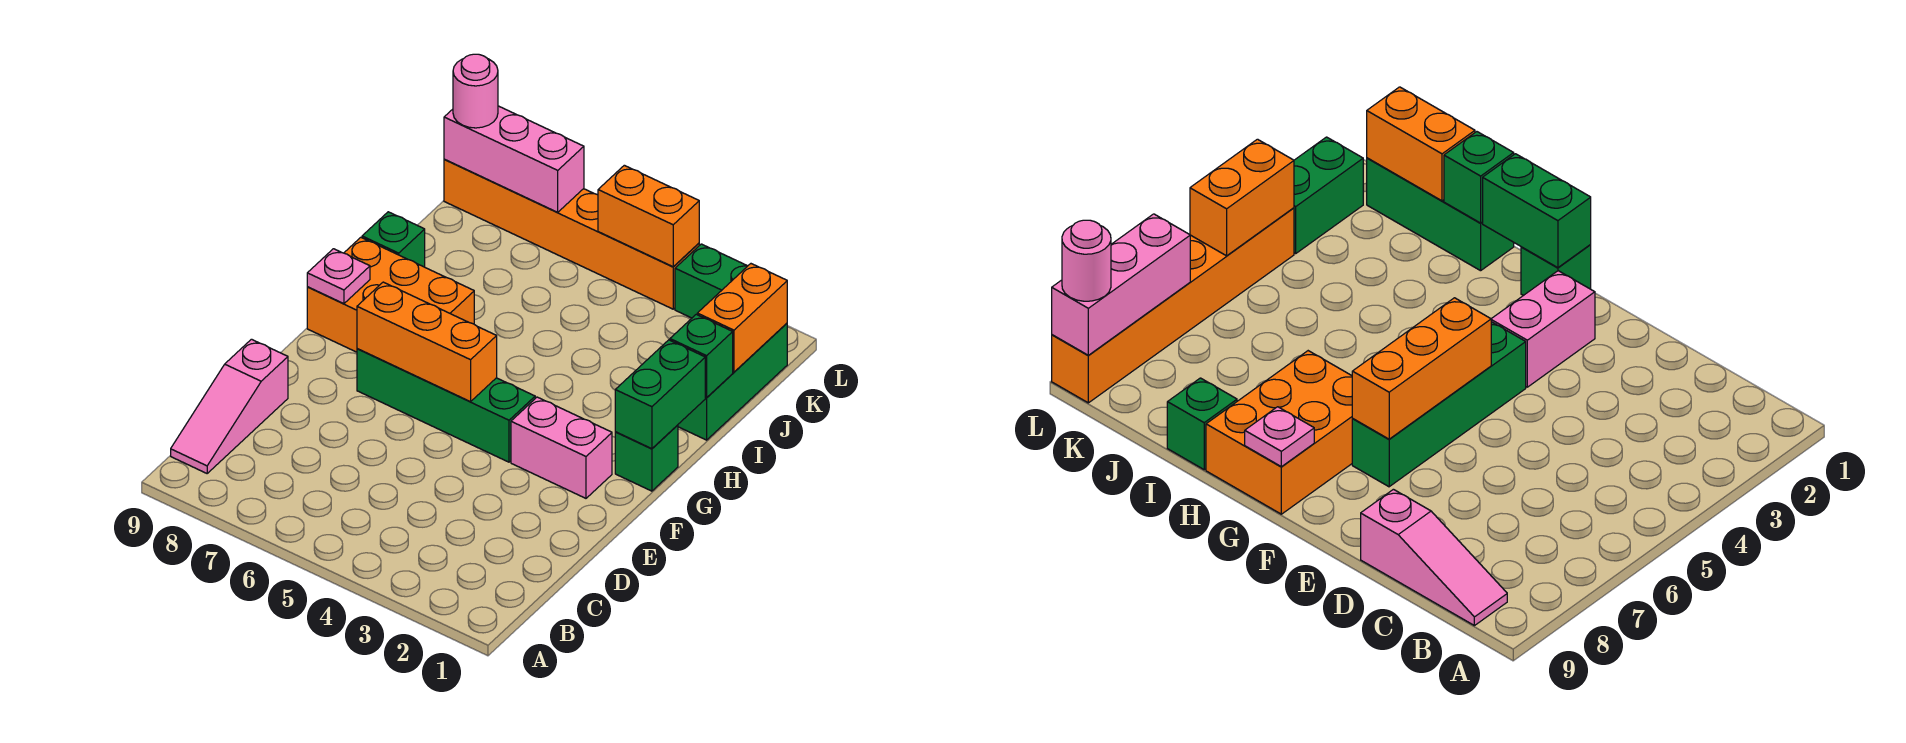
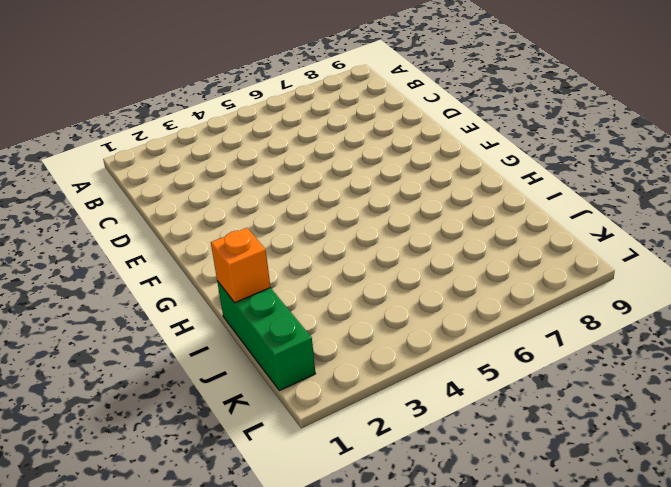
orange 1x1 brick [211,228,271,303] -> green 1x1 brick [670,314,733,398]
none -> pink 1x3 slope [171,339,288,473]
none -> pink 1x2 brick [511,397,612,498]
none -> green 1x4 brick [357,349,535,462]

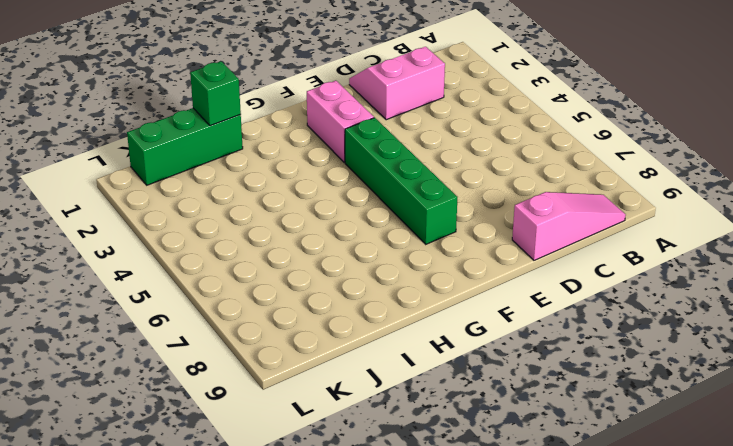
pink 2x2 slope [349,47,445,120] -> none
none -> green 1x1 brick [615,425,678,491]
none -> orange 2x3 brick [307,237,474,352]
none -> green 1x1 brick [362,212,425,267]

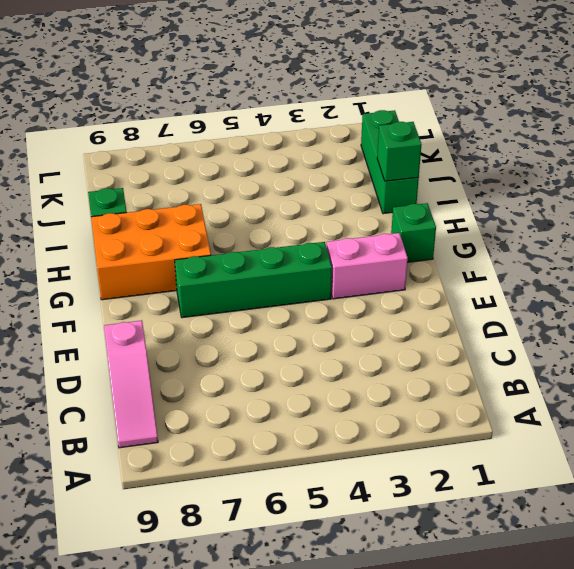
none -> green 1x2 brick [675,244,747,318]
none -> orange 1x6 brick [444,159,699,309]
none -> orange 1x3 brick [357,282,497,402]

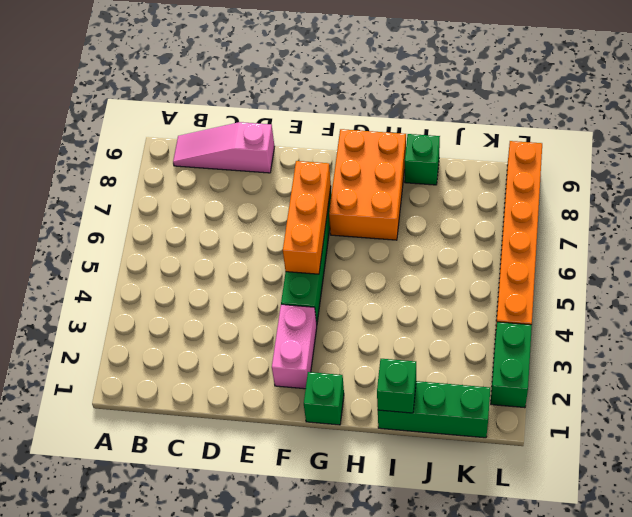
none -> green 1x2 brick [615,340,705,449]
none -> pink 1x1 plate [307,249,370,304]
none -> orange 1x2 brick [697,264,787,372]

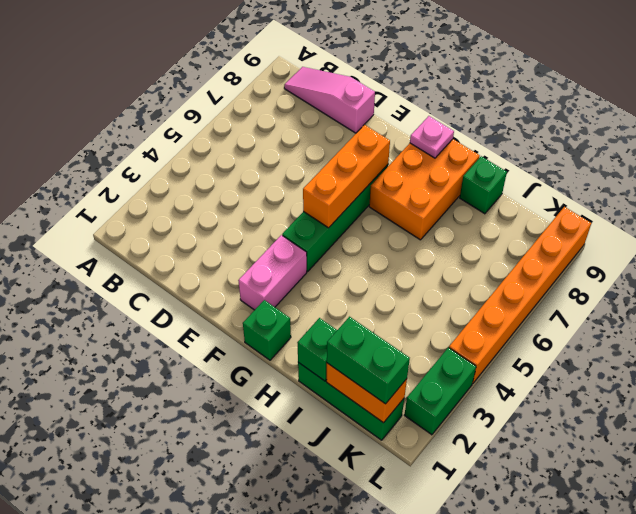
green 1x2 brick [327,317,410,404] -> green 1x2 brick moved to [615,340,705,449]
none -> orange 1x2 brick [598,165,699,267]
none -> pink 1x3 brick [444,106,584,212]
none -> pink 1x1 round brick [453,54,498,128]

